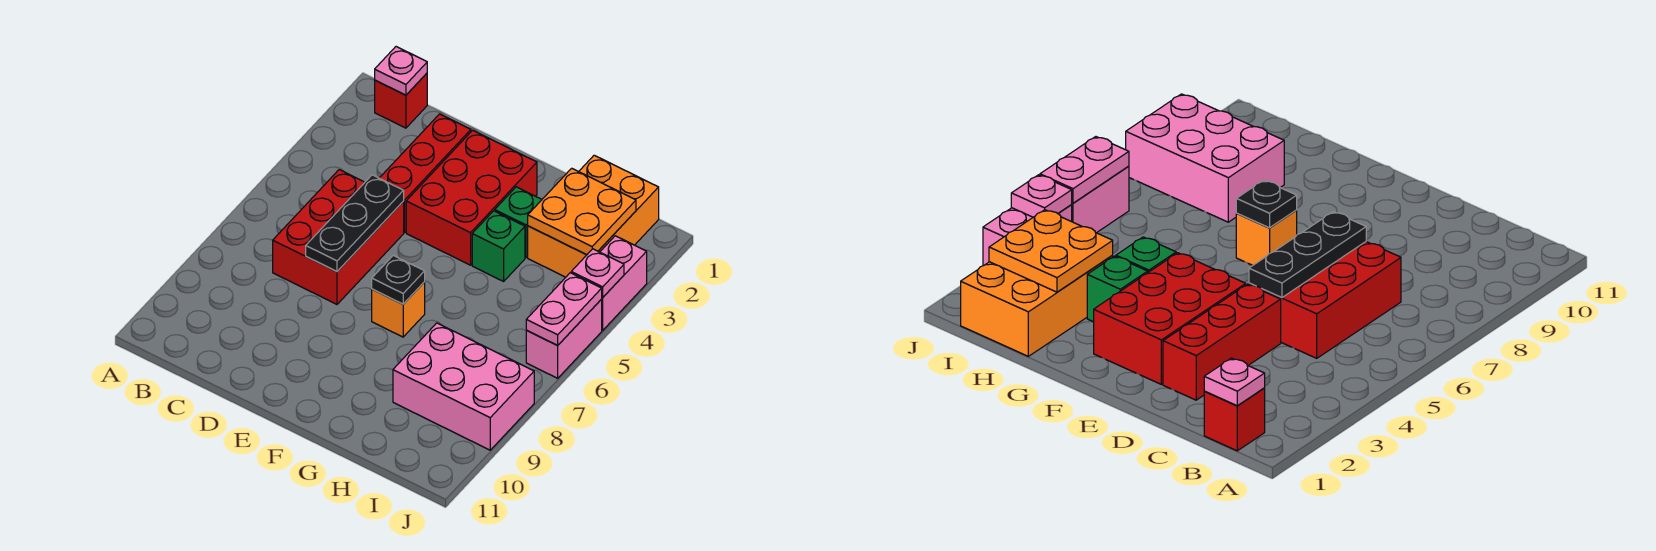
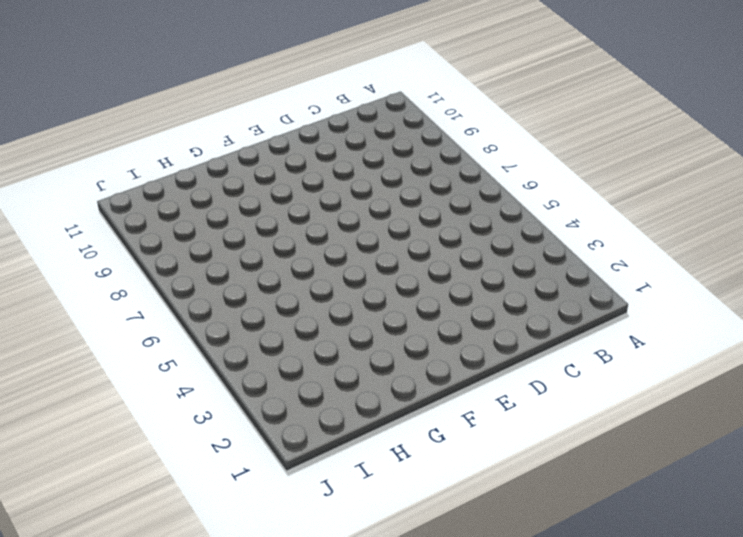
none -> red 1x1 brick [375,73,427,128]
none -> red 2x3 brick [273,170,404,304]
none -> red 1x3 brick [380,114,471,233]

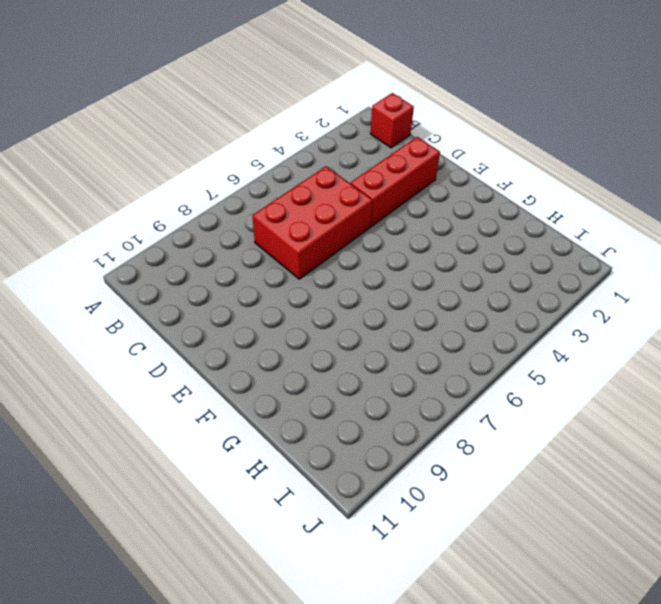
none -> red 2x3 brick [406,130,537,265]
none -> orange 1x1 brick [372,282,425,337]
none -> green 1x1 brick [495,187,542,257]

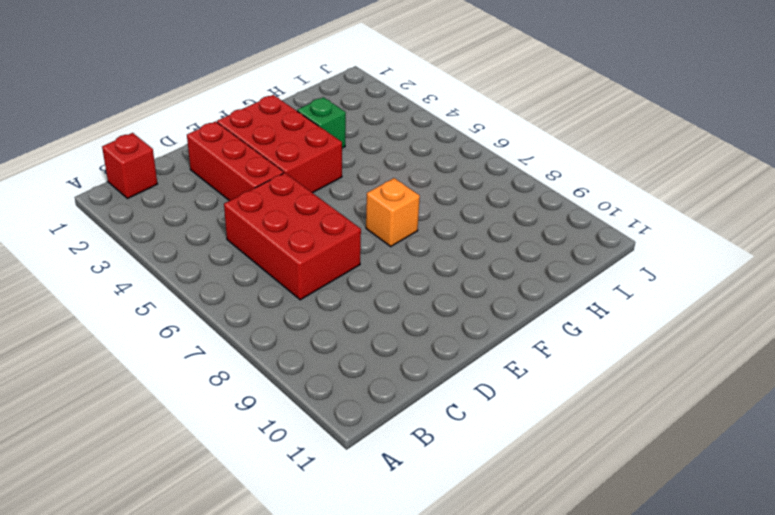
none -> green 1x1 brick [472,211,525,281]
none -> orange 2x3 brick [528,155,659,277]
none -> pink 2x3 brick [393,323,534,450]

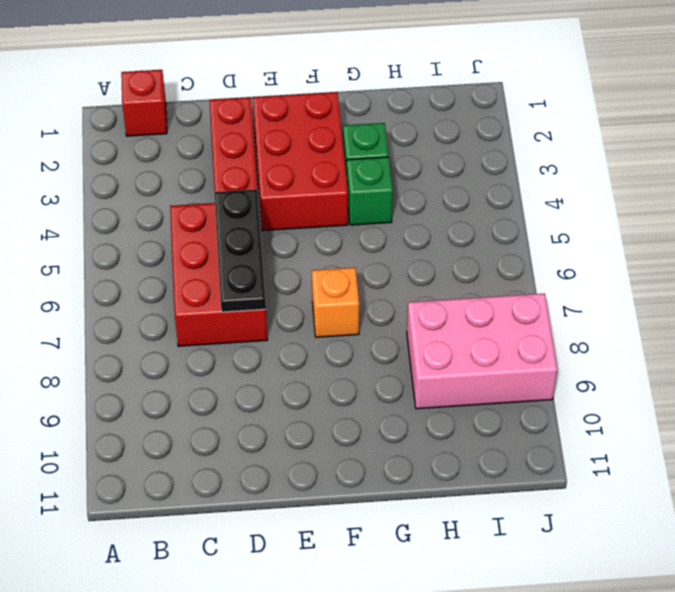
none -> orange 2x3 brick [528,155,659,277]
none -> pink 1x2 brick [600,236,647,330]
none -> pink 1x2 brick [526,299,602,378]

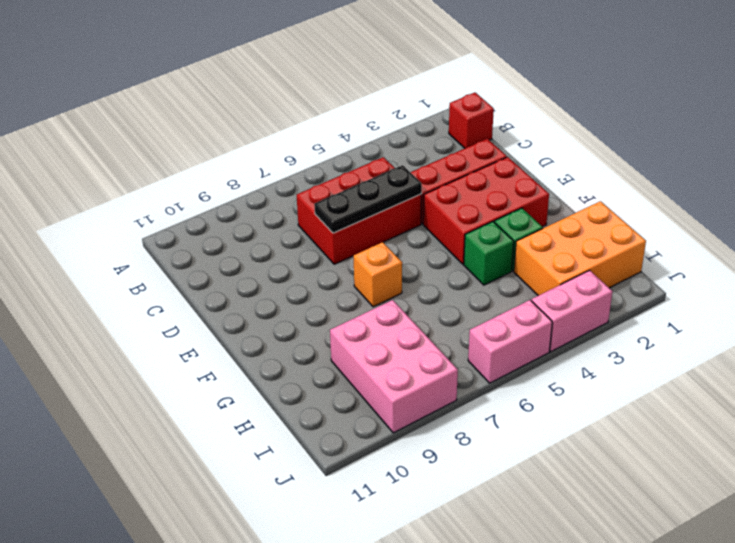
none -> pink 1x1 plate [375,47,427,95]
none -> black 1x1 plate [372,255,425,304]
none -> orange 2x2 plate [528,168,636,255]

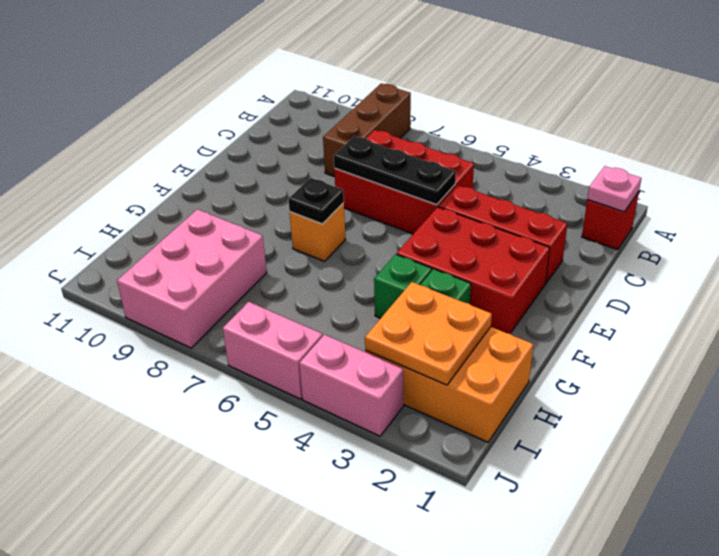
brown 1x3 brick [323,84,411,177] -> none
none -> pink 1x1 plate [571,249,624,298]
none -> pink 1x2 plate [526,273,602,345]

